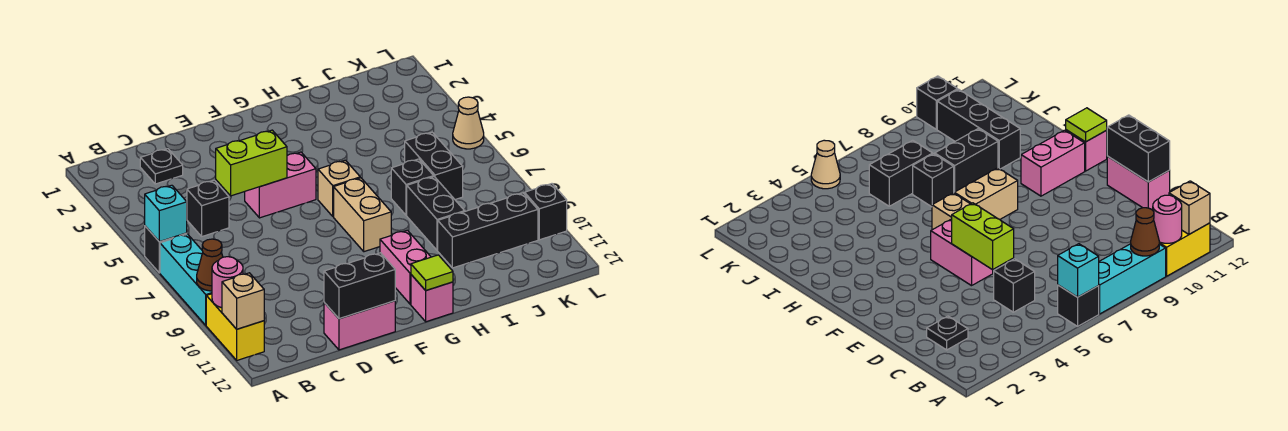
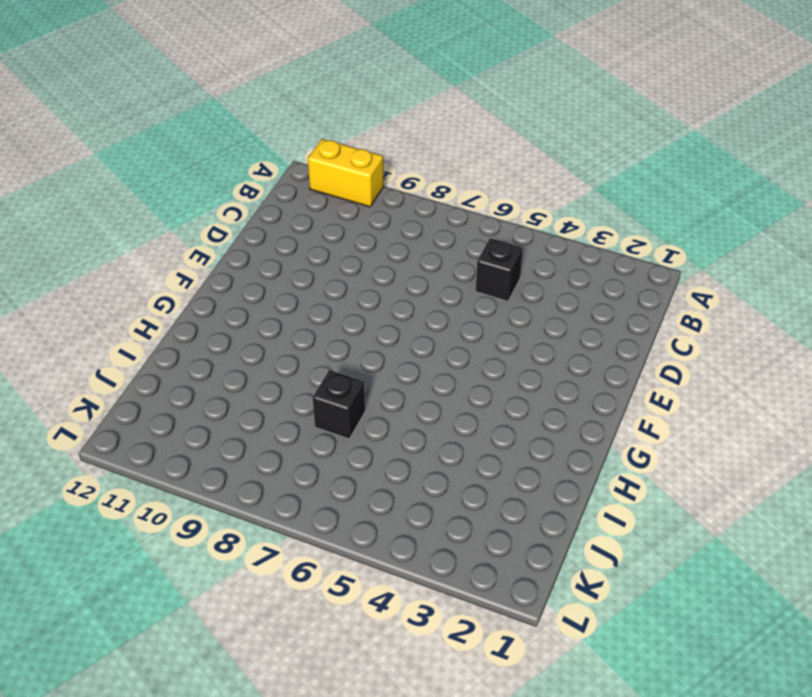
none -> black 1x1 brick [145,226,187,273]
none -> cyan 1x3 brick [160,234,212,325]
none -> black 1x1 plate [140,149,183,184]

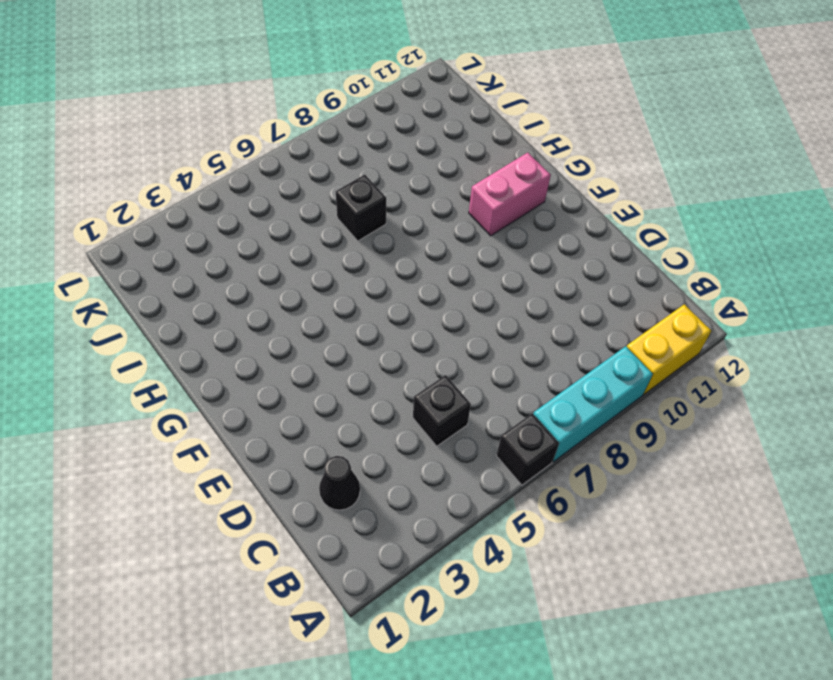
black 1x1 cone [319,456,360,510] -> black 1x1 plate [140,149,183,184]
none -> pink 1x2 brick [324,301,395,350]
none -> pink 1x2 brick [245,152,316,218]
none -> tan 1x1 brick [318,160,360,217]

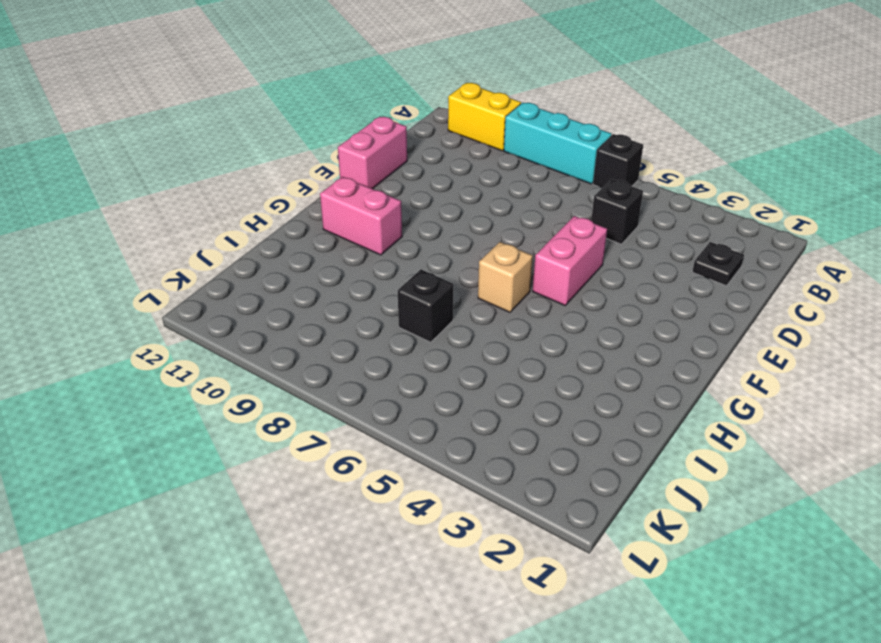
none -> tan 1x2 brick [334,178,391,252]
none -> pink 1x1 brick [411,275,453,322]
none -> black 1x2 brick [407,177,465,250]

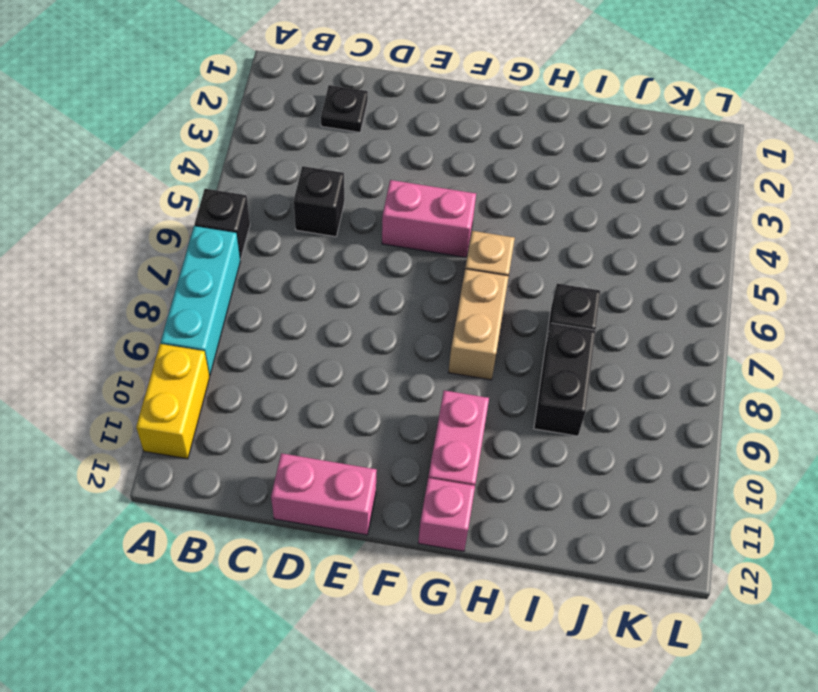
none -> black 1x3 brick [438,193,538,268]
none -> black 1x2 brick [405,132,463,199]
none -> tan 1x1 cone [453,97,484,149]

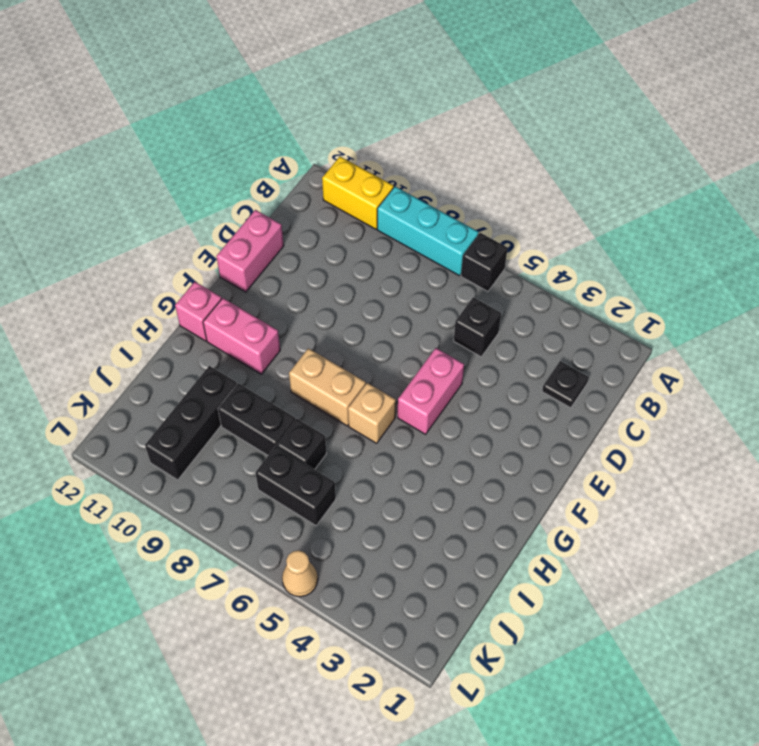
none -> black 1x1 brick [524,184,567,240]
none -> cyan 1x1 brick [145,185,187,242]
none -> brown 1x1 cone [197,239,223,291]

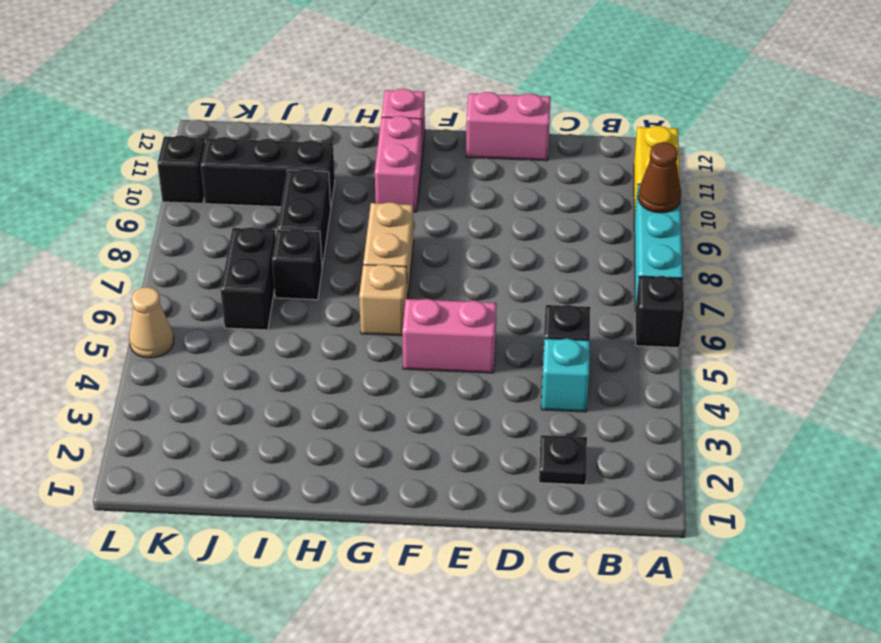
cyan 1x1 brick [541,339,590,412] -> cyan 1x1 brick moved to [145,185,187,242]
none -> pink 1x1 round brick [212,257,243,308]
none -> tan 1x1 brick [222,273,264,329]
none -> lime 1x2 brick [216,130,287,196]

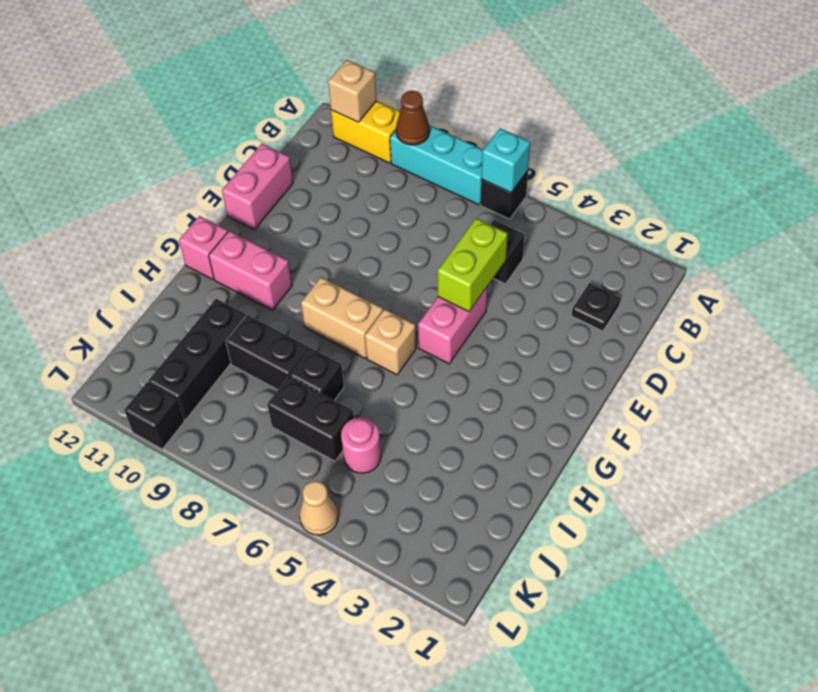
pink 1x1 round brick [341,417,381,473] -> pink 1x1 round brick moved to [212,257,243,308]
none -> black 1x2 brick [324,253,395,319]
none -> lime 1x1 tile [411,255,453,290]

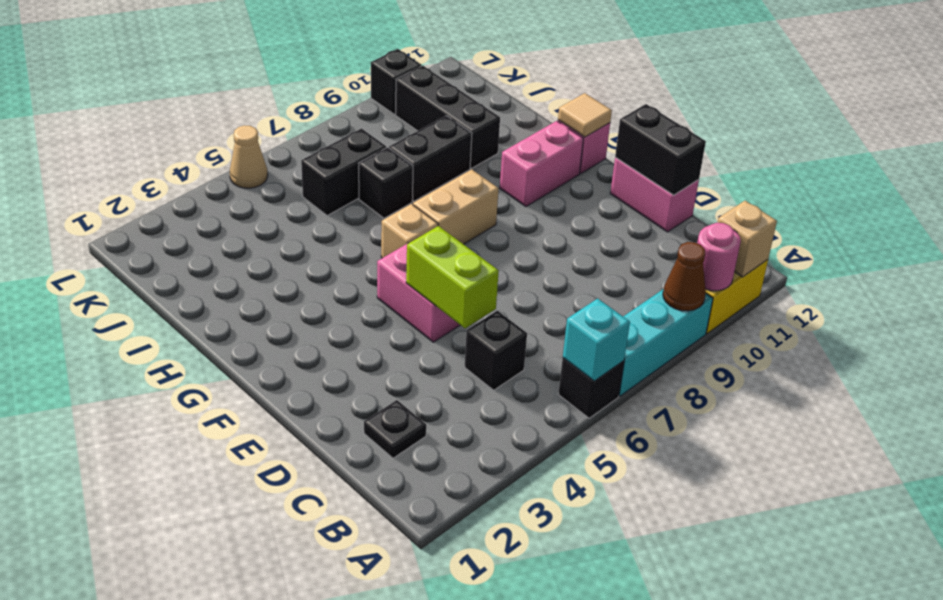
tan 1x1 tile [558,93,612,137] -> lime 1x1 tile [411,255,453,290]

